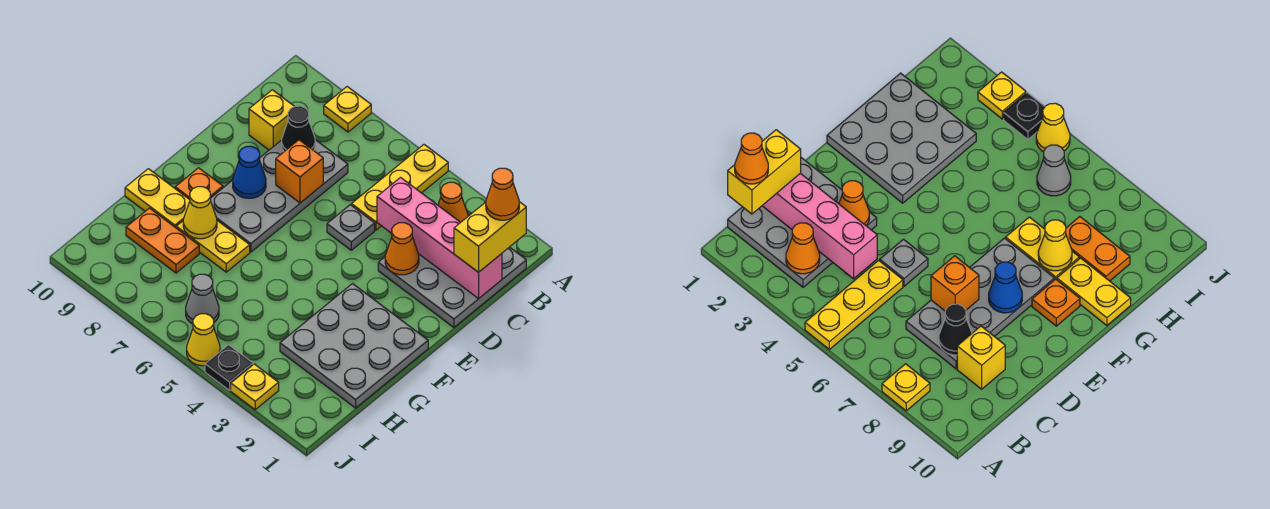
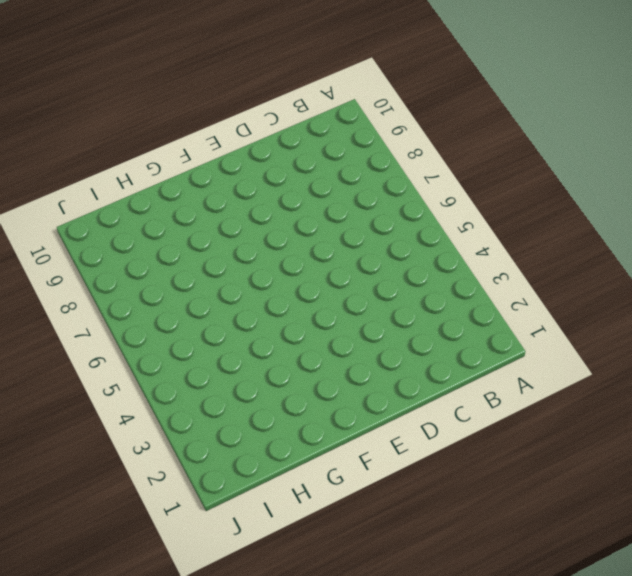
none -> yellow 1x3 plate [351,145,448,230]
none -> yellow 1x1 plate [324,87,371,132]
none -> grey 3x3 plate [378,247,526,327]

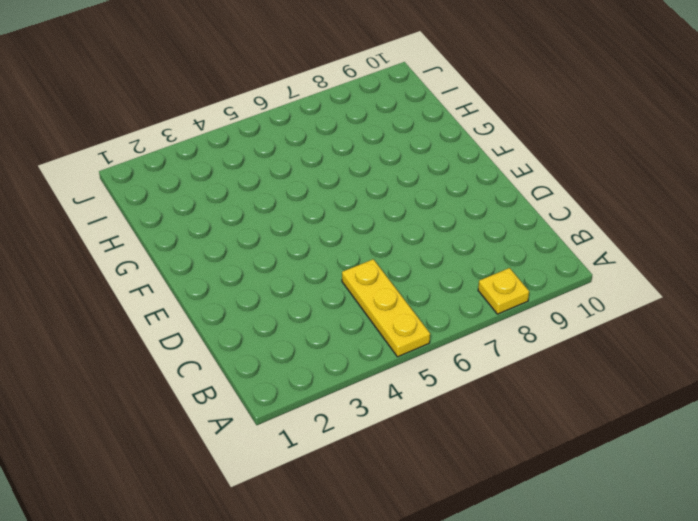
none -> grey 3x3 plate [378,247,526,327]
none -> grey 2x4 plate [211,140,348,252]
none -> yellow 1x1 brick [249,90,295,150]

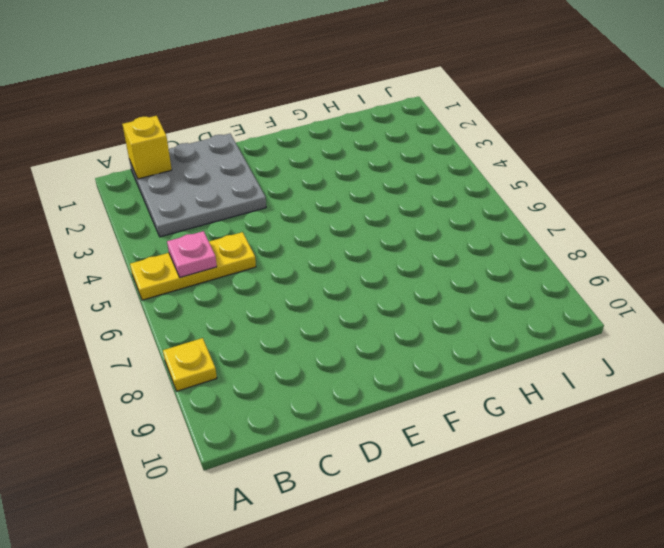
yellow 1x1 brick [122,116,172,179] -> yellow 1x1 brick moved to [249,90,295,150]
pink 1x1 plate [167,231,217,278] -> none
none -> grey 2x4 plate [211,140,348,252]
none -> grey 1x1 plate [327,205,375,250]
none -> grey 3x3 plate [280,284,428,408]

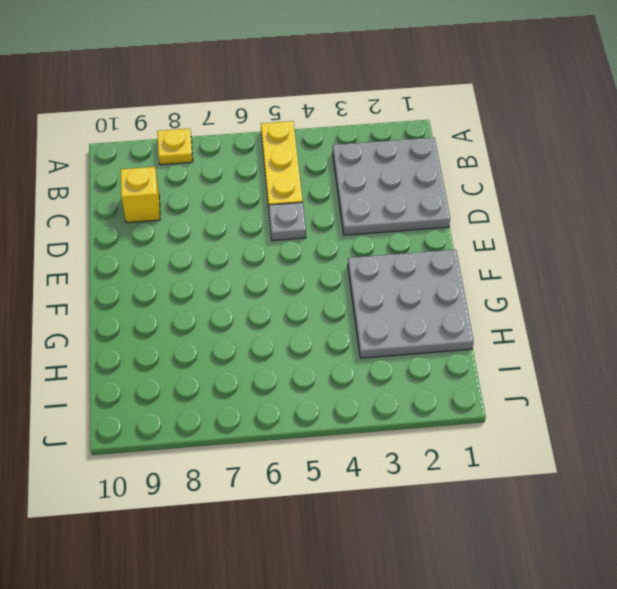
none -> grey 2x4 plate [211,140,348,252]
none -> orange 1x1 plate [175,168,223,199]
none -> yellow 1x2 plate [176,221,250,272]

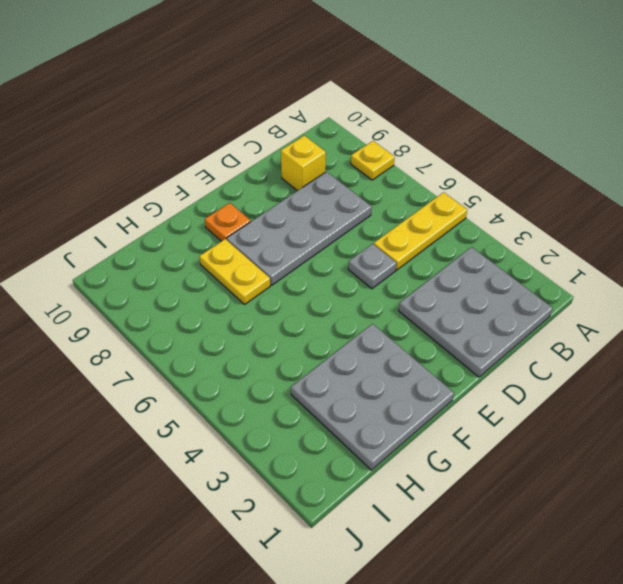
none -> yellow 1x2 plate [125,169,190,228]
none -> orange 1x2 plate [126,208,199,273]
none -> grey 1x1 cone [186,274,219,324]

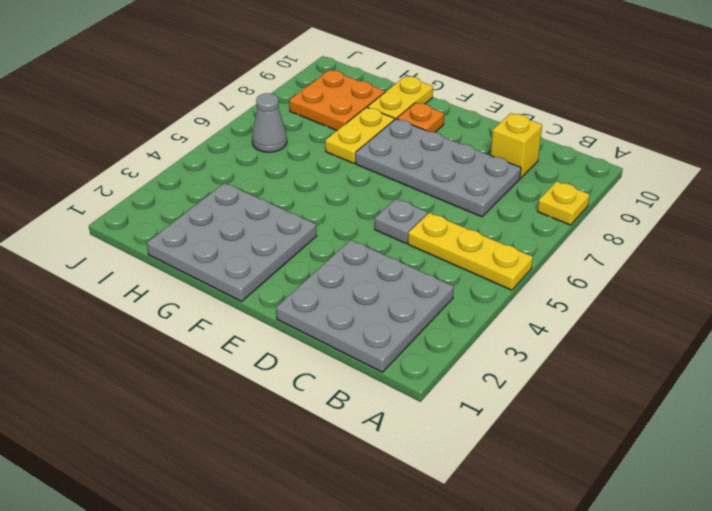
orange 2x2 plate [289,70,385,130] -> orange 1x2 plate [126,208,199,273]
none -> yellow 1x1 plate [231,364,279,410]
none -> black 1x1 plate [205,345,253,390]
none -> yellow 1x1 cone [187,314,220,366]

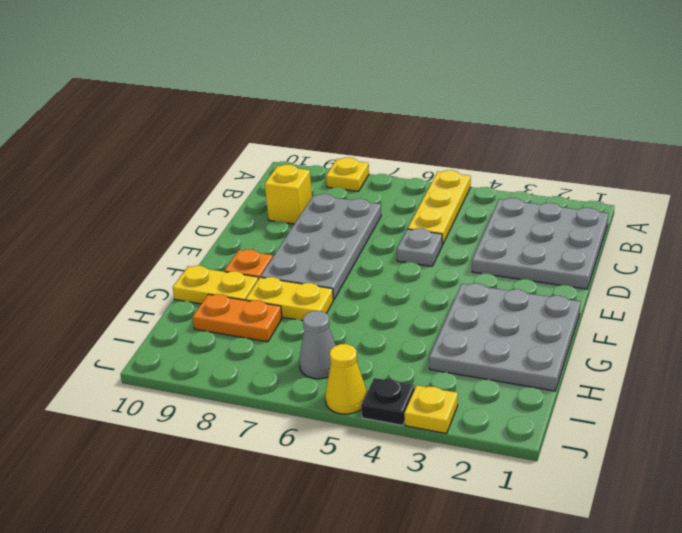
none -> orange 1x1 cone [438,182,468,222]
none -> pink 1x4 brick [377,178,502,299]
none -> black 1x1 cone [282,106,315,151]

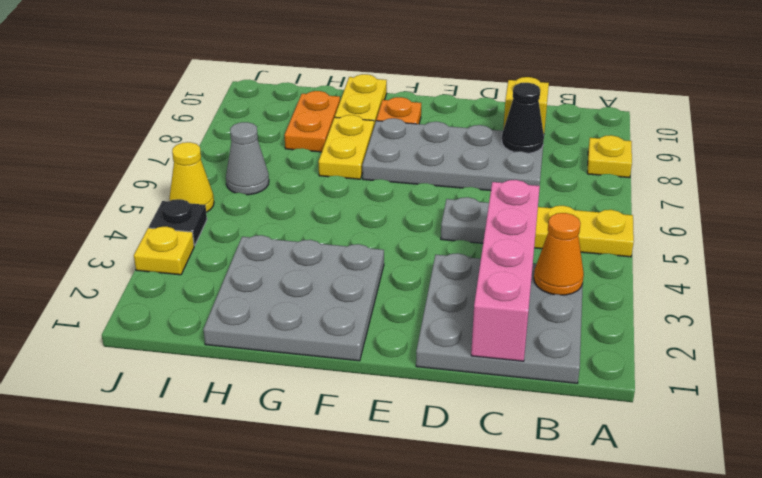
none -> orange 1x1 cone [385,223,419,275]
none -> orange 1x1 brick [276,140,323,203]
none -> blue 1x1 cone [233,146,266,198]

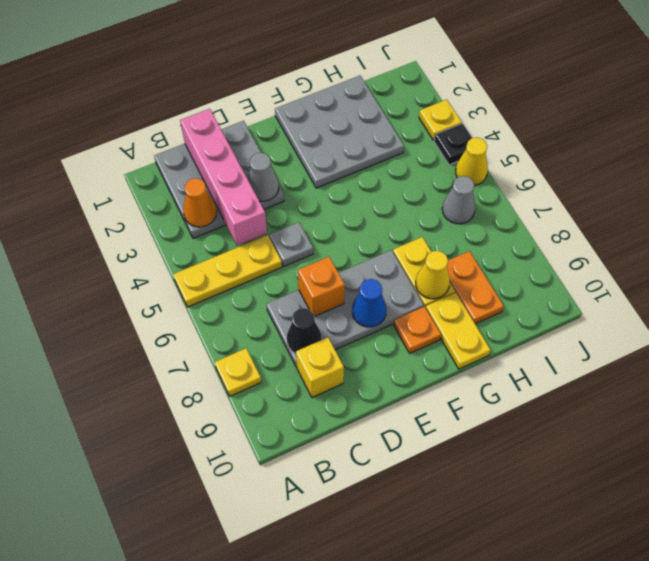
grey 1x1 cone [247,153,279,201] -> orange 1x1 cone [385,223,419,275]
none -> yellow 1x2 brick [454,202,526,272]
none -> orange 1x1 cone [486,168,519,220]

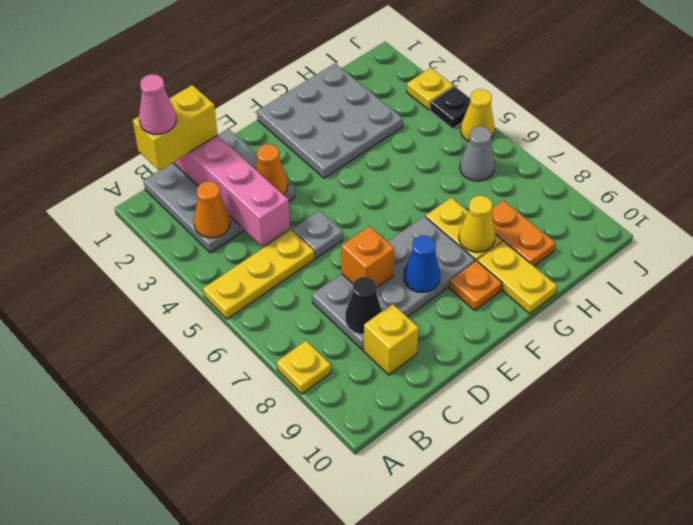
pink 1x1 cone [139,74,176,134] -> orange 1x1 cone [486,168,519,220]

